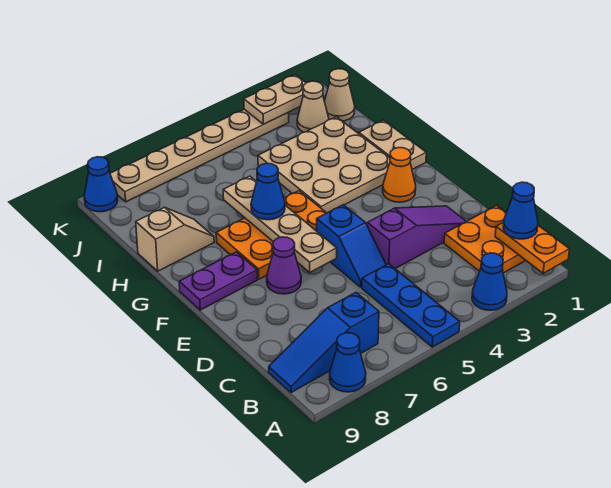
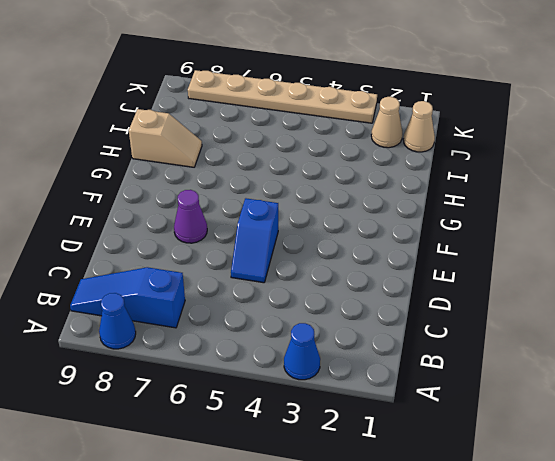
none -> blue 1x3 plate [362,264,460,347]
none -> orange 2x2 plate [444,205,526,273]
none -> purple 1x3 slope [367,206,466,269]

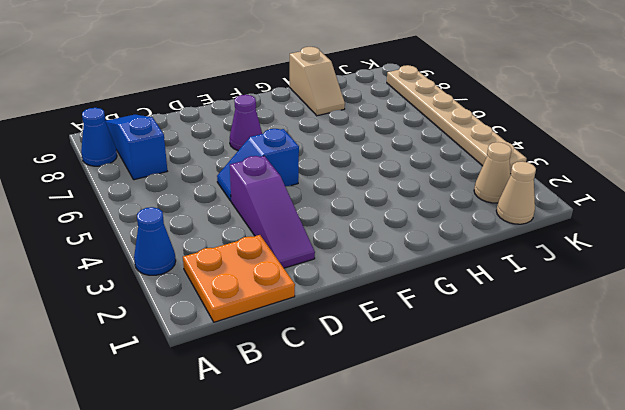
none -> blue 1x3 plate [362,264,460,347]
none -> orange 1x1 cone [383,148,416,202]
none -> orange 2x3 plate [216,191,326,279]

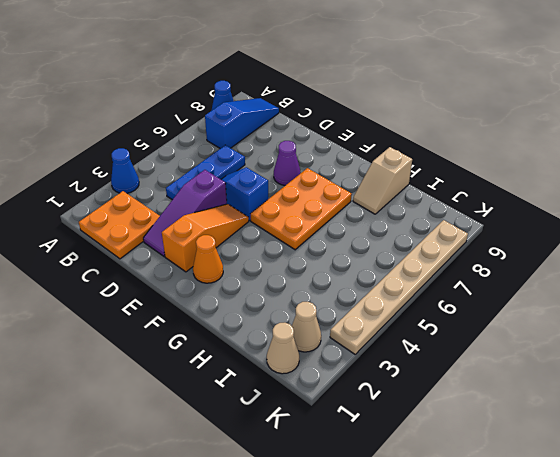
blue 1x3 plate [166,145,245,200] -> blue 1x3 plate turned to [362,264,460,347]
orange 1x3 slope [162,204,249,272] -> none
none -> purple 1x2 plate [179,252,257,310]
none -> tan 1x2 plate [359,120,426,170]
none -> tan 3x3 plate [258,117,390,213]

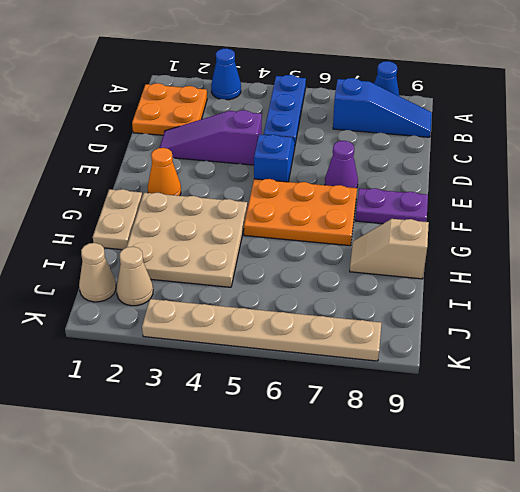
none -> blue 1x1 cone [84,157,118,212]
none -> orange 1x2 plate [495,222,569,273]
none -> tan 1x4 plate [223,176,337,272]

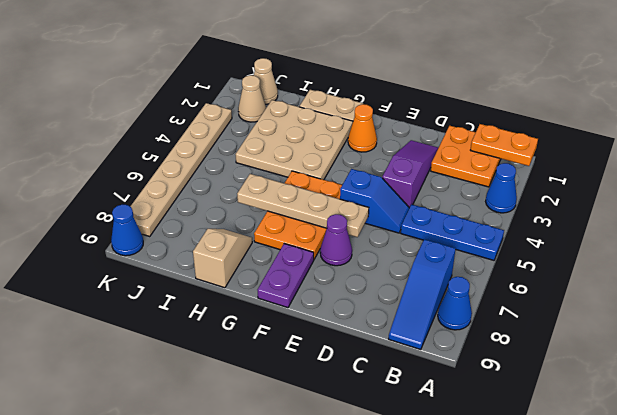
none -> tan 1x2 plate [244,75,306,124]
none -> blue 1x1 cone [503,182,538,239]
none -> blue 1x1 cone [251,163,285,220]

